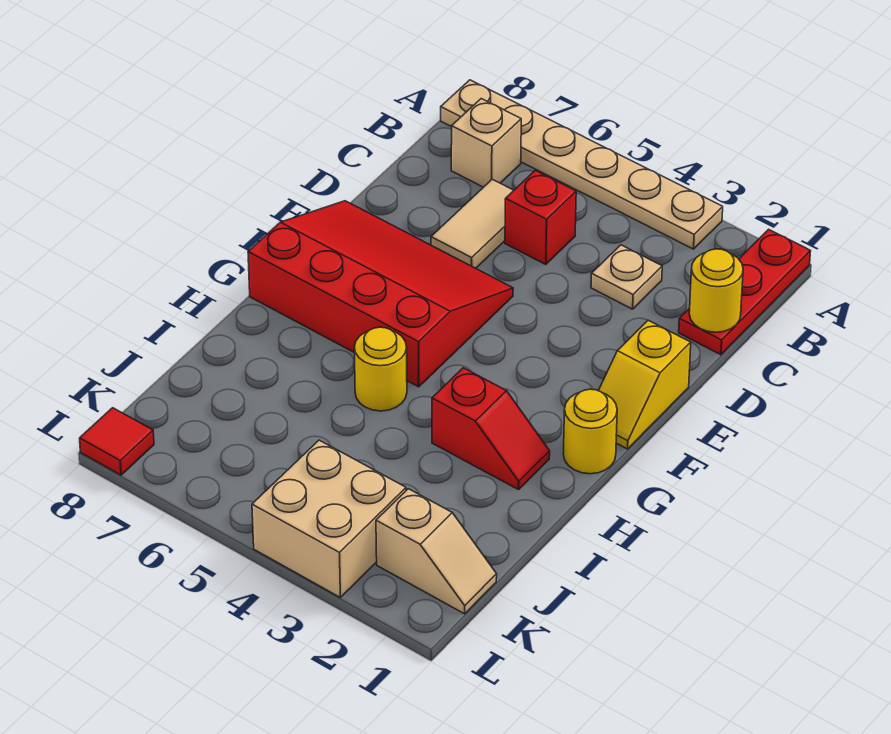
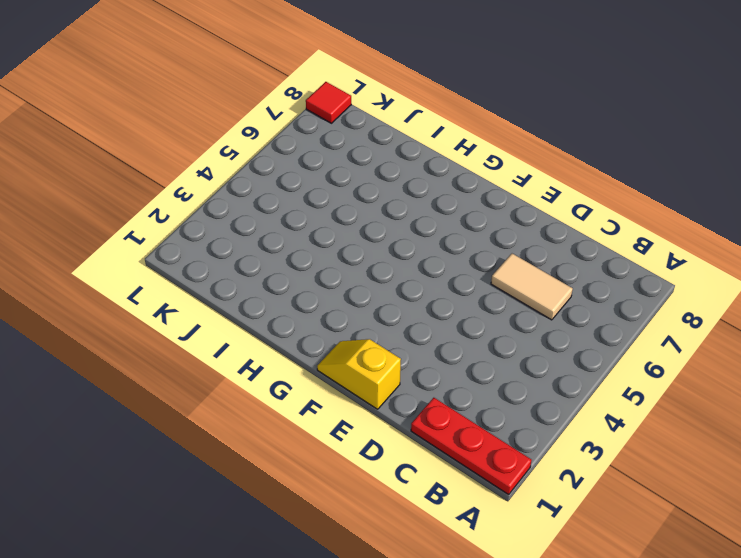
none -> tan 1x6 plate [441,80,723,249]
none -> tan 1x1 brick [451,99,521,187]
none -> tan 1x1 plate [591,245,662,309]

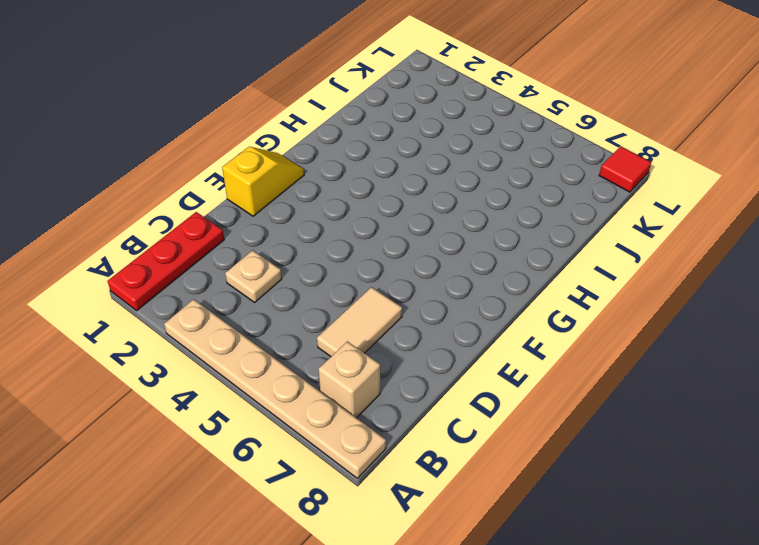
none -> red 1x1 brick [505,170,576,264]
none -> red 3x4 slope [248,201,513,387]
none -> yellow 1x1 round brick [563,389,617,474]

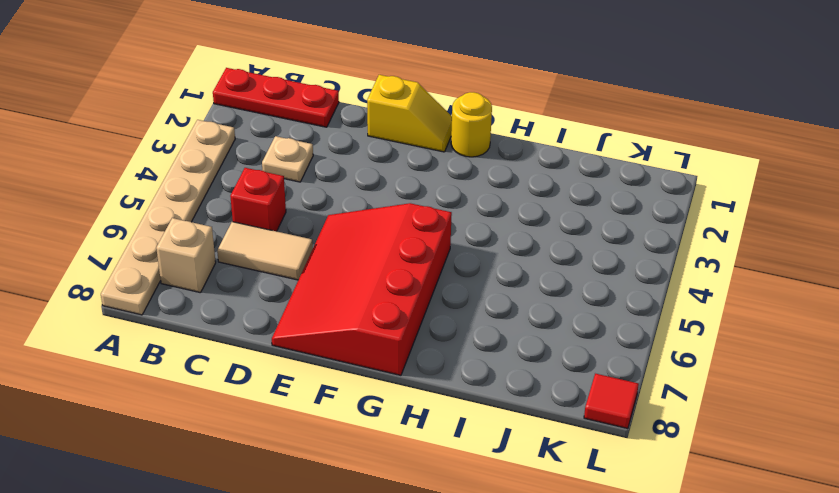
none -> red 1x2 slope [432,368,550,490]
none -> yellow 1x1 round brick [354,327,407,411]
none -> tan 1x2 slope [376,489,497,614]

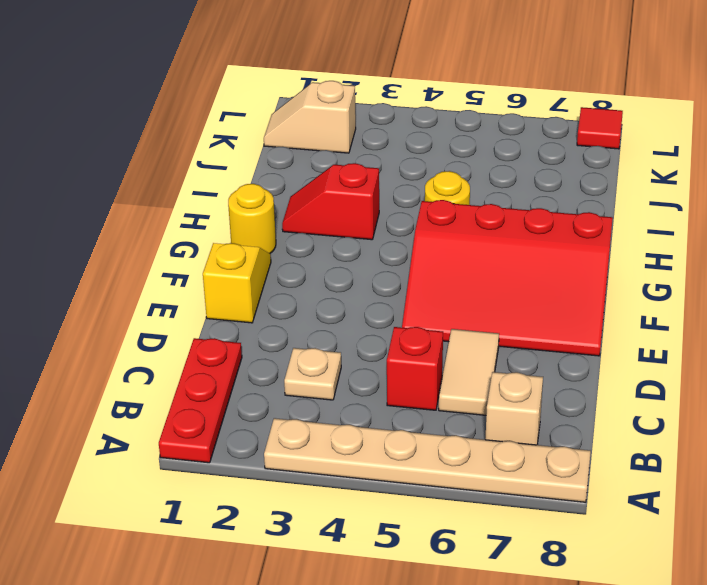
none -> tan 2x2 brick [252,440,406,597]
none -> yellow 1x1 round brick [689,249,743,332]

